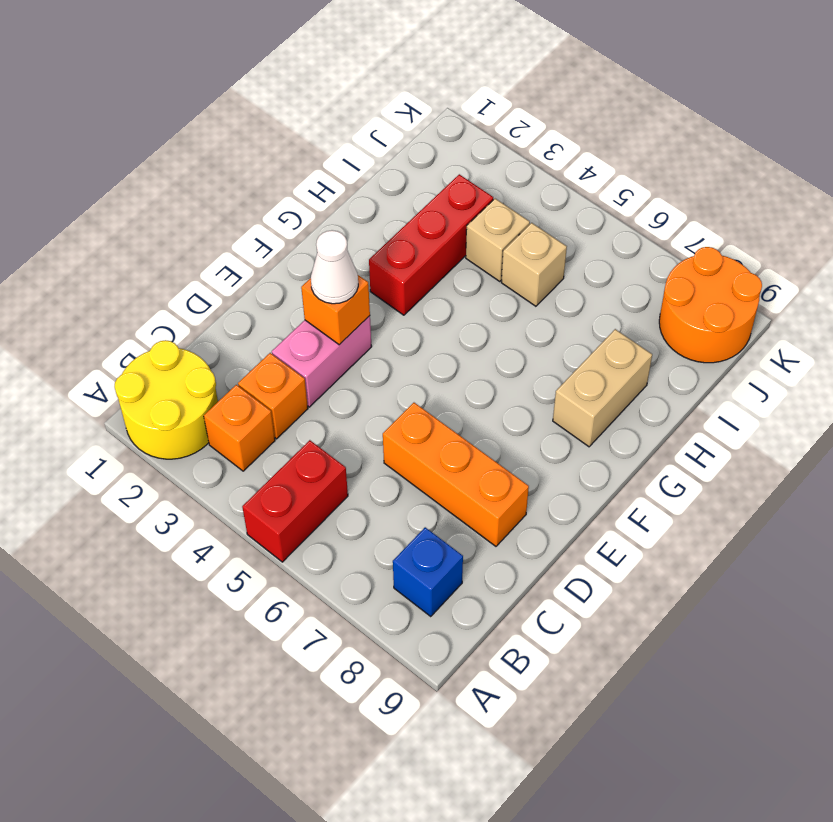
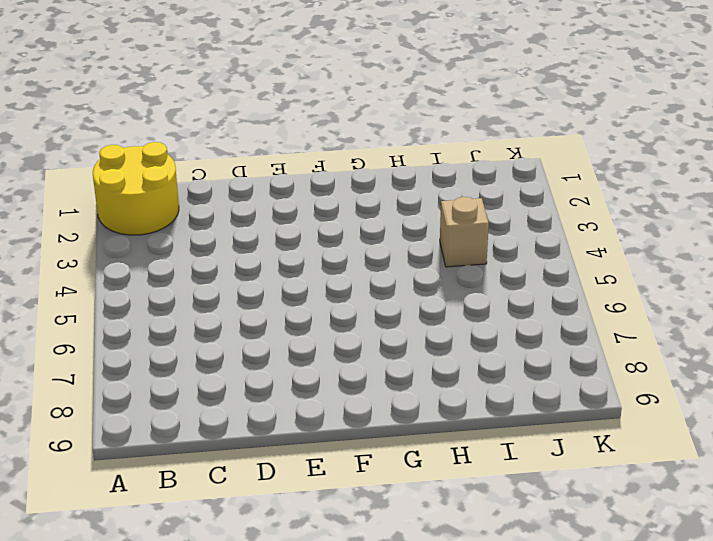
none -> red 1x2 brick [242,440,348,562]
none -> orange 1x1 brick [204,385,275,471]
none -> blue 1x1 brick [393,527,463,616]

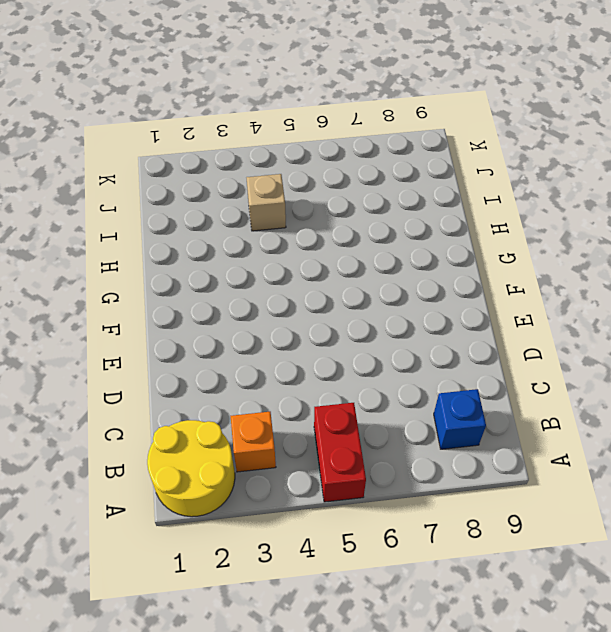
none -> orange 1x1 brick [238,353,308,439]
none -> pink 1x2 brick [272,316,372,407]
none -> orange 1x3 brick [383,403,529,546]

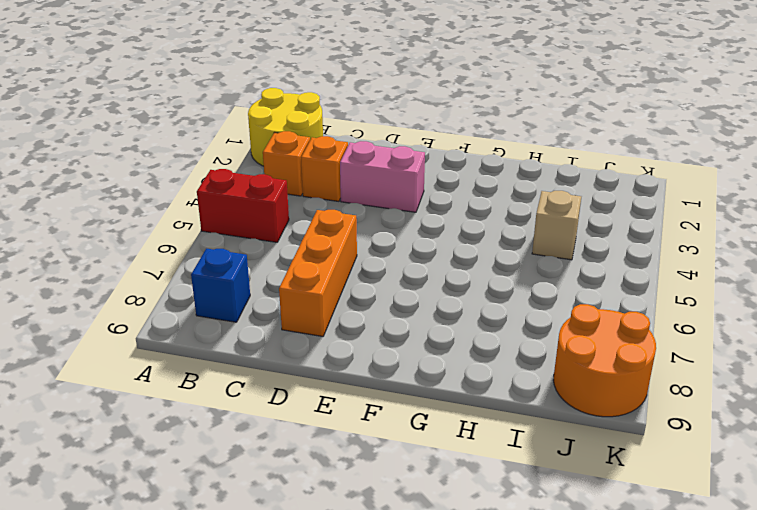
none -> red 1x3 brick [369,174,493,315]
none -> tan 1x2 brick [553,329,652,447]
none -> tan 1x1 brick [501,223,567,306]

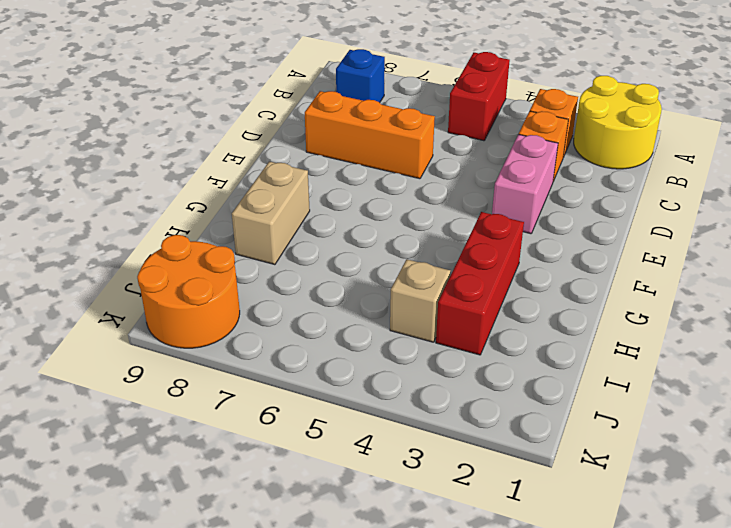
none -> tan 1x1 brick [501,223,567,306]
none -> orange 1x1 brick [301,275,370,345]
none -> white 1x1 cone [311,230,358,304]

